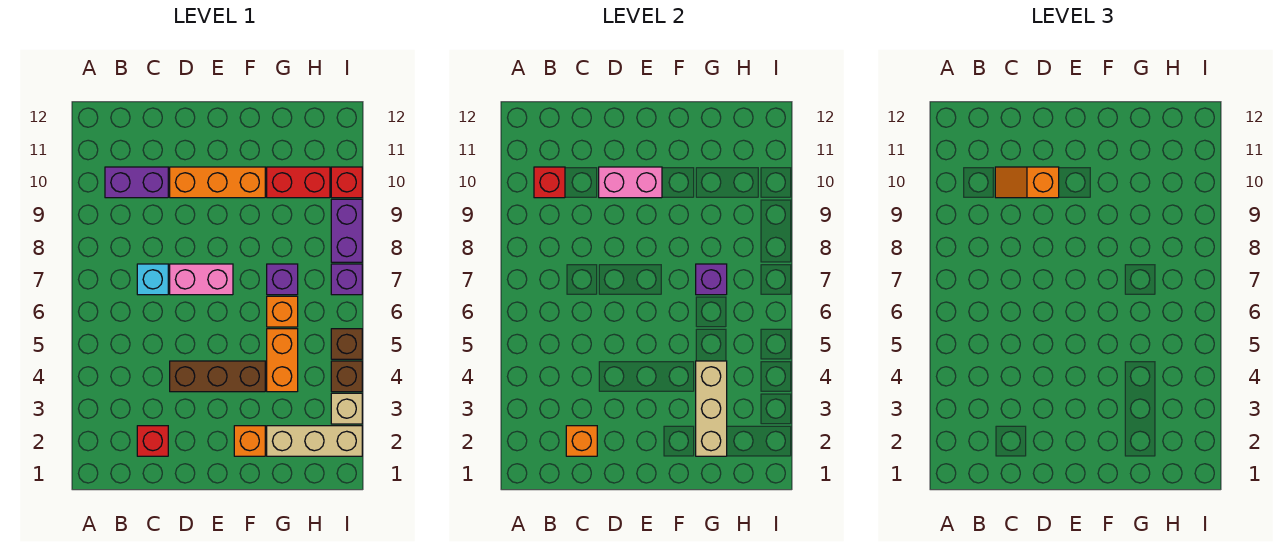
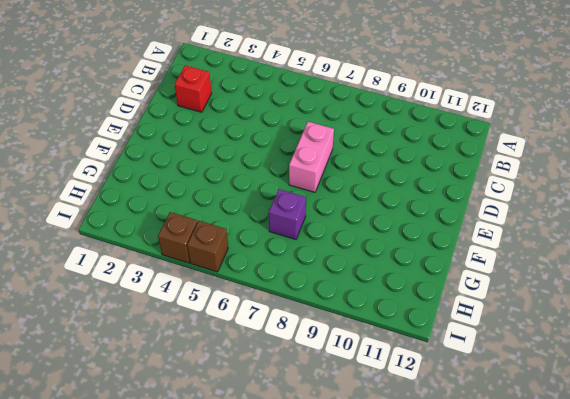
none -> purple 1x2 brick [105,167,168,198]
none -> cyan 1x1 brick [137,264,168,295]
none -> brown 1x3 brick [170,361,265,392]

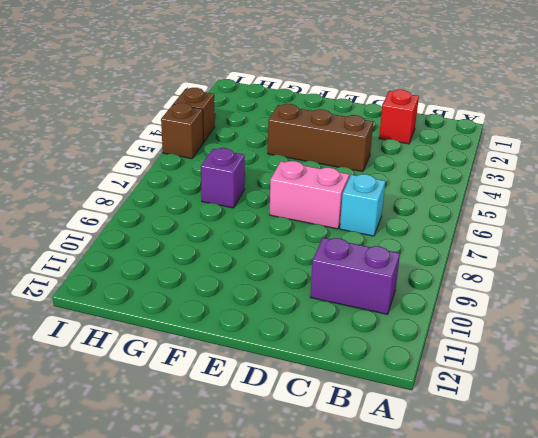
none -> orange 1x3 brick [170,167,265,198]
none -> orange 1x1 brick [234,426,265,456]
none -> tan 1x3 brick [267,426,362,456]

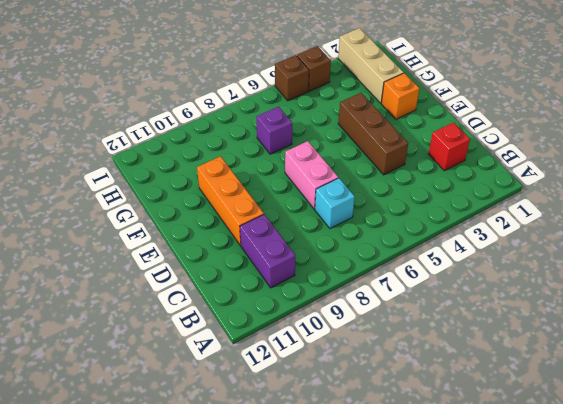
none -> orange 1x2 brick [267,329,298,392]
none -> orange 1x1 brick [267,296,298,327]
none -> red 1x2 brick [267,167,330,198]

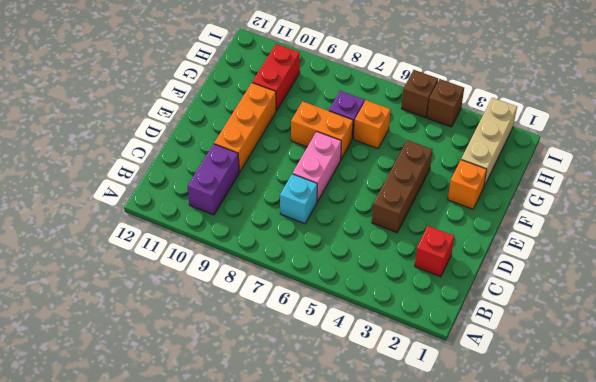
orange 1x2 brick [291,102,353,159] -> orange 1x2 brick moved to [267,329,298,392]
none -> tan 1x1 brick [331,393,362,424]
none -> purple 1x1 brick [331,264,362,295]
none -> purple 1x2 brick [331,199,362,262]

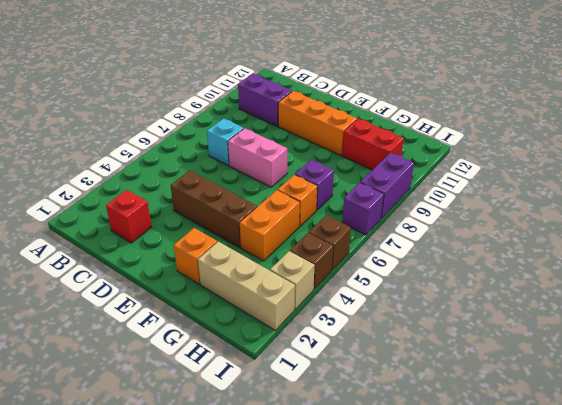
none -> red 1x1 brick [331,167,362,198]
none -> red 1x1 brick [534,167,565,198]
none -> orange 1x1 brick [566,426,597,456]

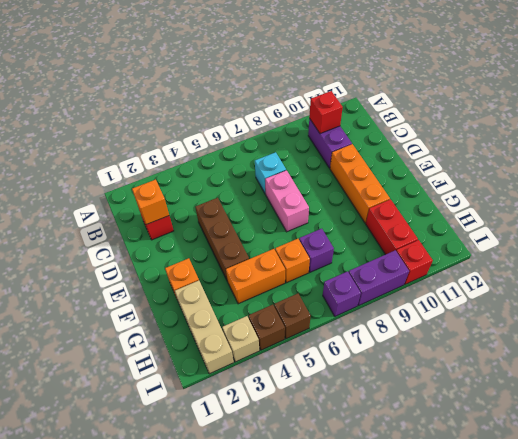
none -> pink 1x2 brick [599,167,662,198]
none -> tan 1x3 brick [696,361,727,456]
none -> purple 1x1 brick [696,264,727,295]

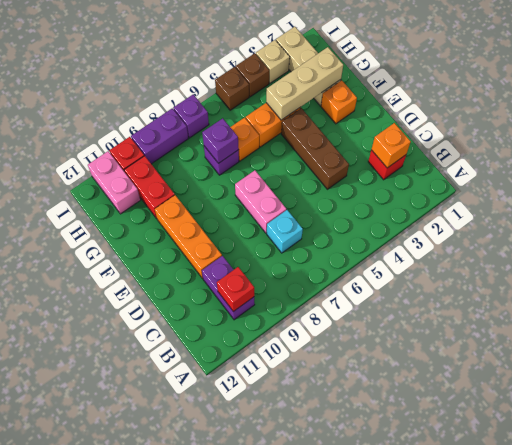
pink 1x2 brick [88,151,141,214] -> pink 1x2 brick moved to [599,167,662,198]
none -> orange 1x2 slope [995,167,1059,198]

